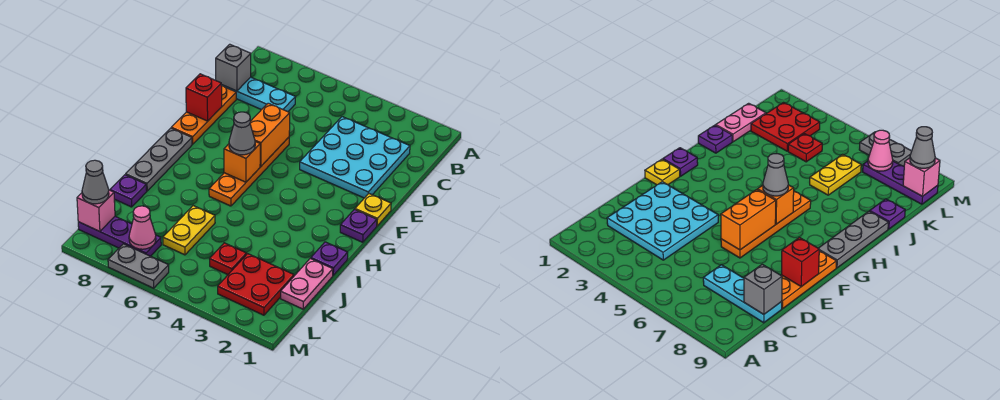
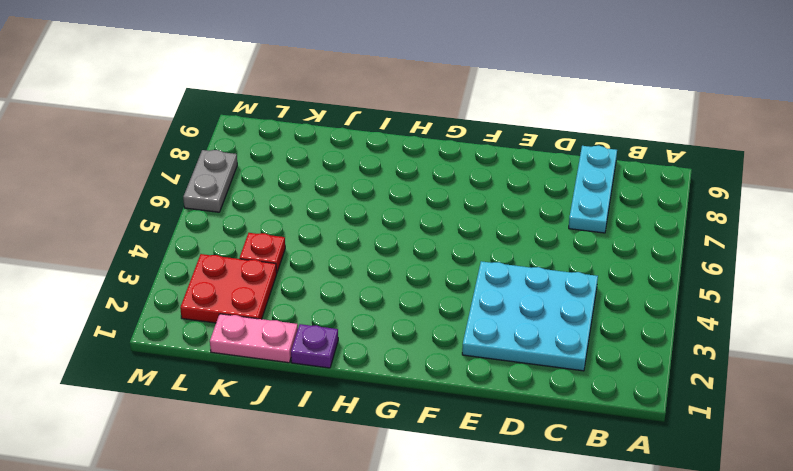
none -> orange 1x3 plate [171,86,236,144]
none -> orange 1x4 plate [209,137,289,206]
none -> yellow 1x1 plate [355,194,391,226]

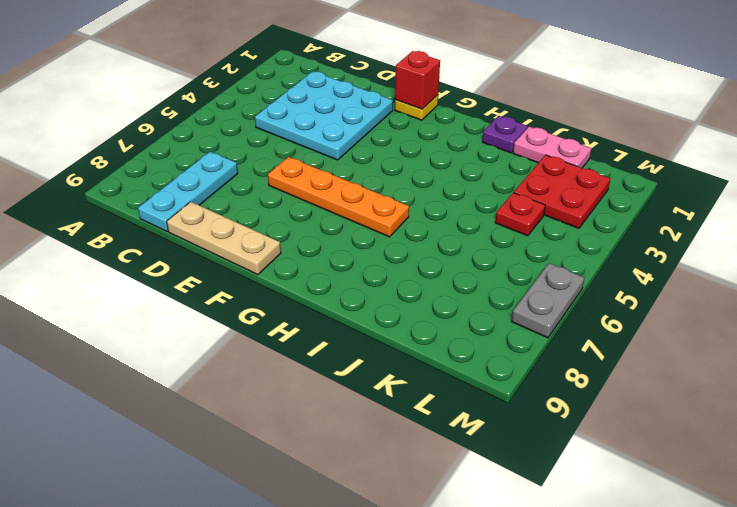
tan 1x3 plate [167,202,281,275] -> orange 1x3 plate [171,86,236,144]
red 1x1 brick [395,51,440,109] -> red 1x1 brick moved to [186,74,222,121]
none -> purple 1x1 plate [340,209,377,242]
none -> grey 1x3 plate [126,128,192,191]
none -> yellow 1x2 plate [163,206,215,255]

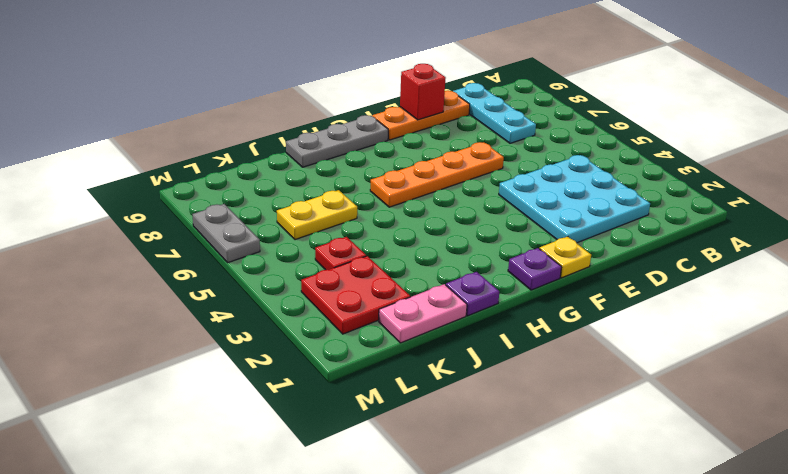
none -> purple 1x1 plate [110,175,147,207]
none -> purple 1x3 plate [78,217,161,256]
none -> grey 1x1 brick [216,44,251,91]

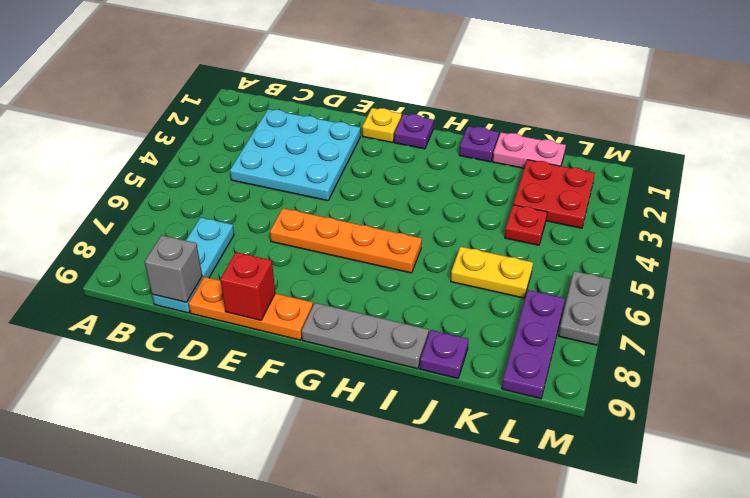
none -> orange 1x2 brick [250,103,290,166]
none -> orange 1x1 brick [224,142,260,182]
none -> pink 1x1 cone [129,206,156,249]

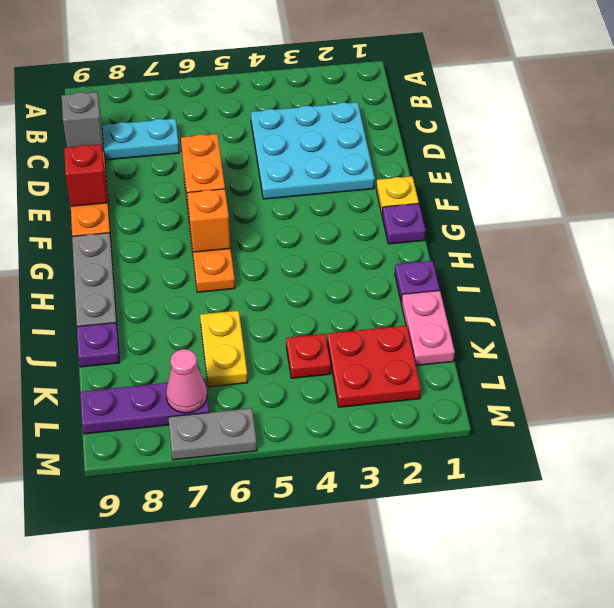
none -> pink 1x1 brick [77,190,115,232]
none -> grey 1x1 cone [229,112,255,155]
none -> grey 1x1 cone [82,160,109,204]

